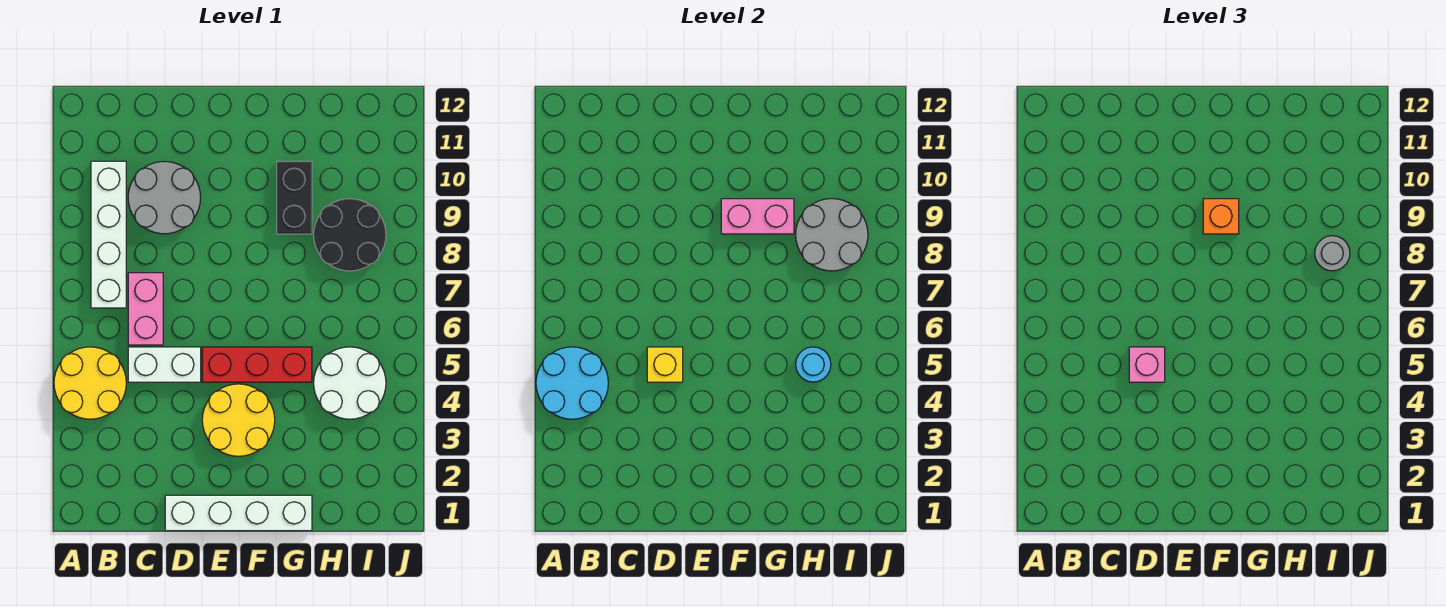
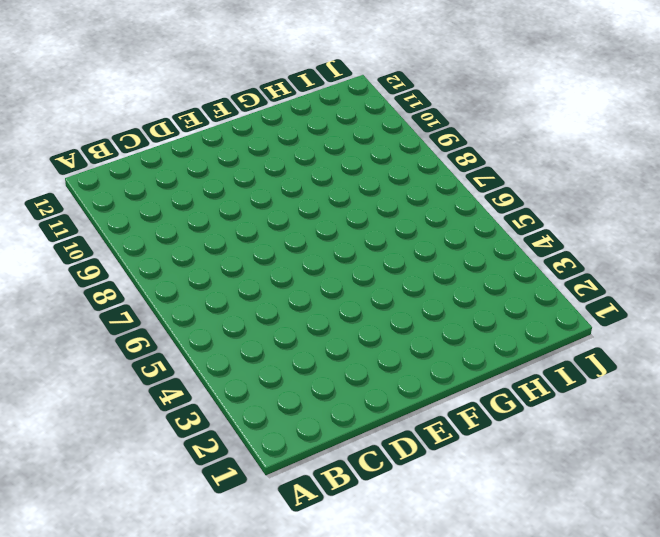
none -> yellow 2x2 round brick [54,347,126,419]
none -> white 1x4 brick [91,161,126,308]
none -> white 1x2 brick [128,347,201,382]

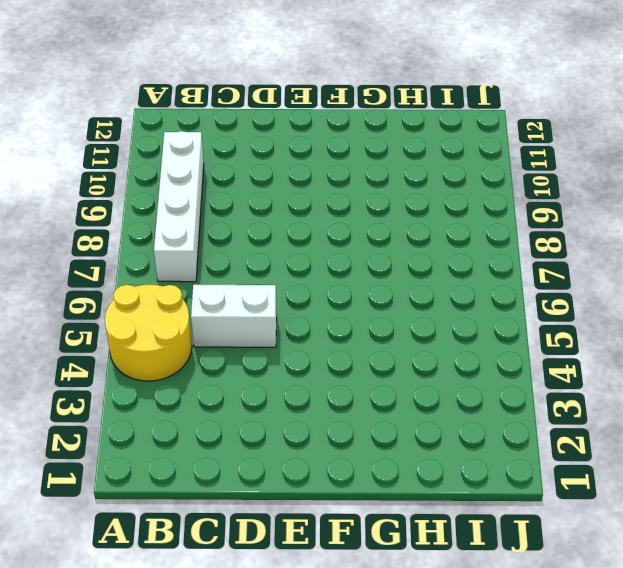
none -> pink 1x2 brick [128,273,163,345]
none -> grey 2x2 round brick [128,162,201,234]
none -> white 1x4 brick [165,495,312,531]

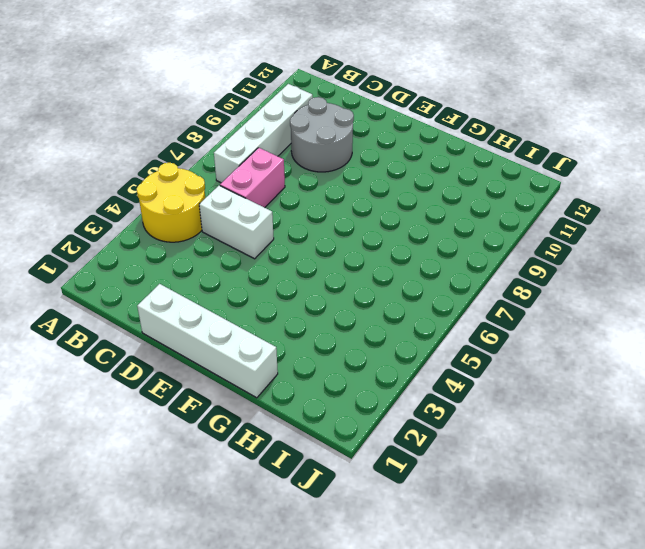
none -> yellow 2x2 round brick [202,384,275,456]
none -> red 1x3 brick [202,347,312,382]
none -> black 1x2 brick [277,161,312,234]

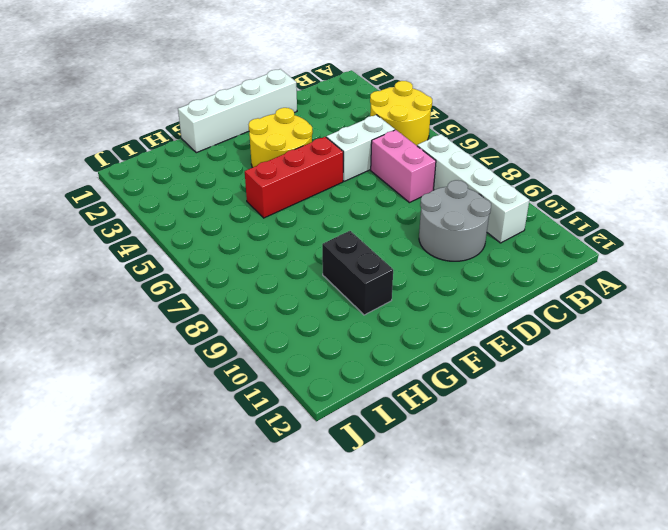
none -> white 2x2 round brick [314,347,386,419]
none -> black 2x2 round brick [314,199,386,271]
none -> cyan 2x2 round brick [536,347,608,419]

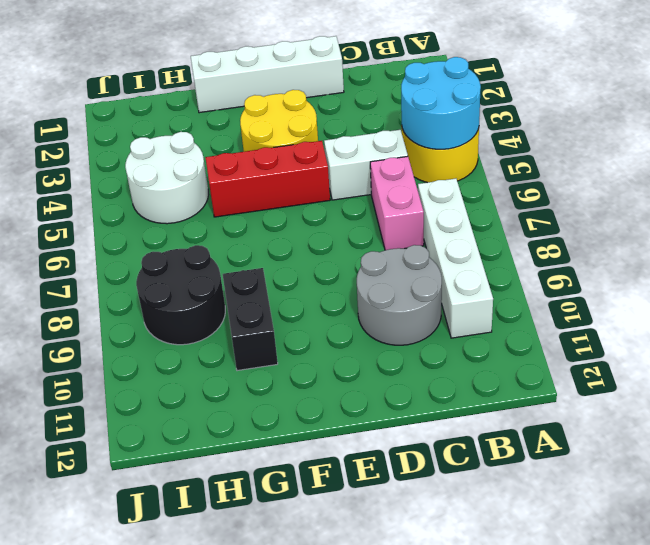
none -> yellow 1x1 brick [647,347,683,382]
none -> pink 1x2 brick [721,199,794,234]
none -> cyan 1x1 round brick [796,347,831,382]

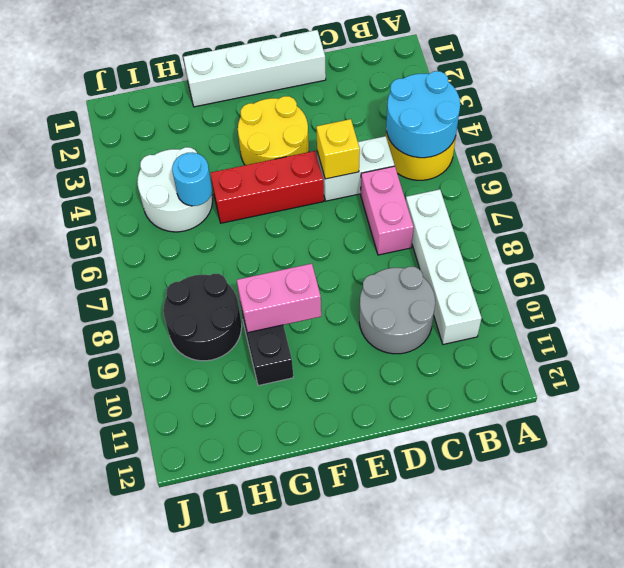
none -> grey 2x2 round brick [796,199,868,271]
none -> pink 1x1 brick [1129,347,1165,382]
none -> orange 1x1 brick [1203,199,1239,234]

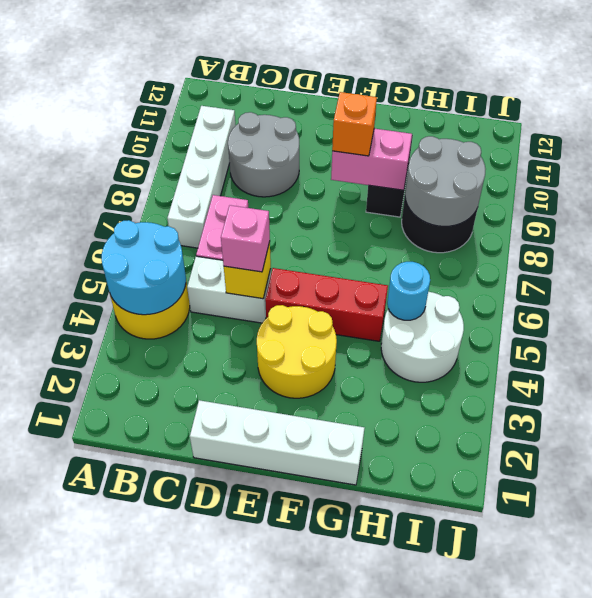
none -> grey 1x1 round brick [1315,236,1350,271]

